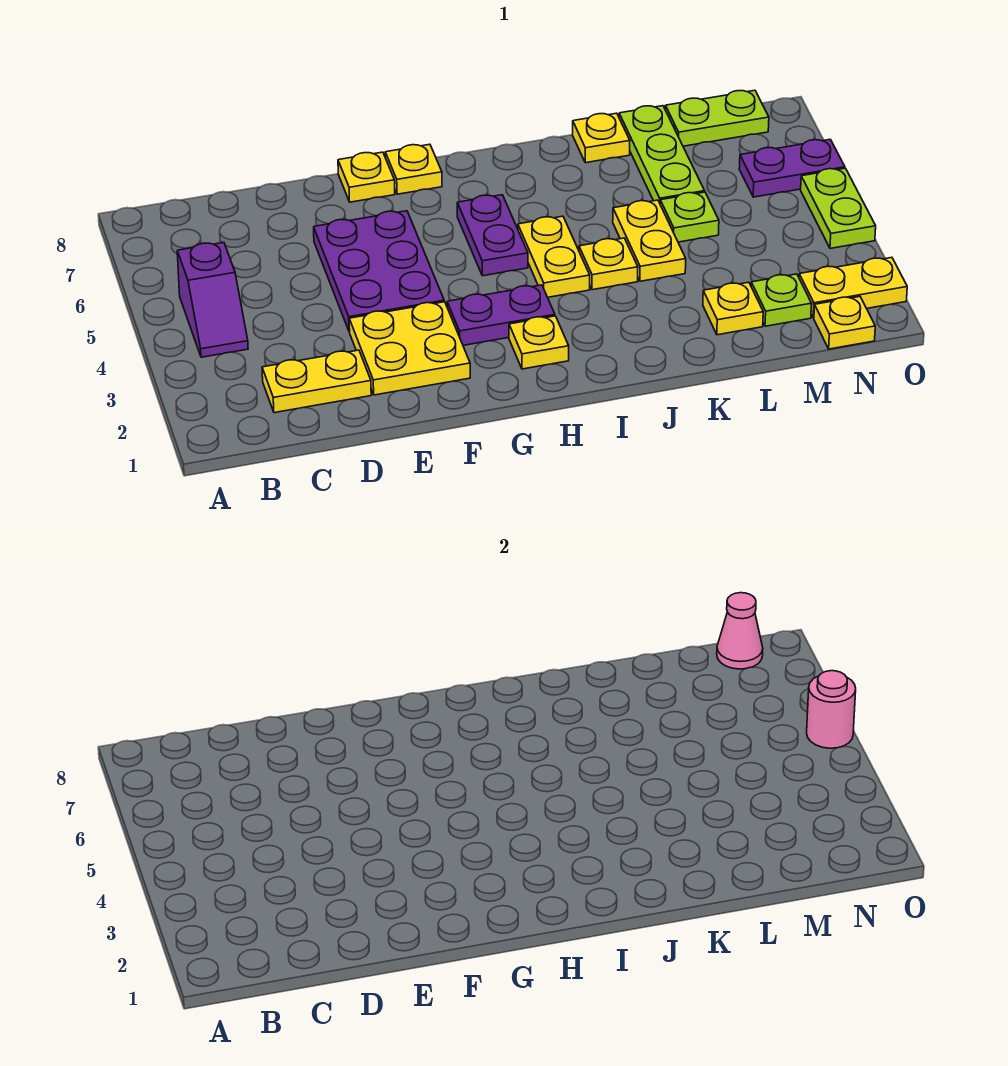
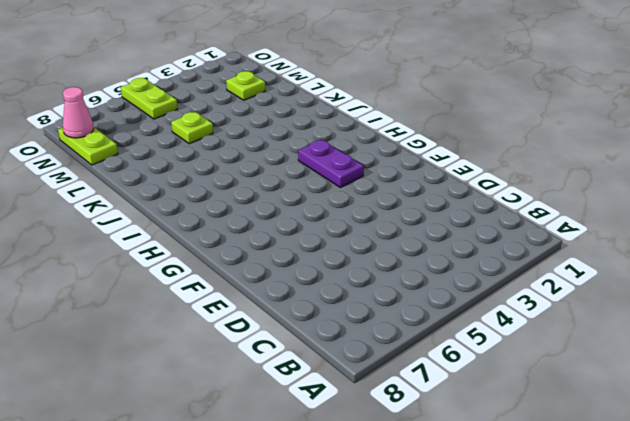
lime 1x2 plate [121,78,177,119] -> lime 1x2 plate turned to [801,168,876,248]
none -> purple 1x2 slope [177,243,248,357]
none -> yellow 1x2 plate [262,350,371,413]
none -> yellow 2x2 plate [349,302,470,395]

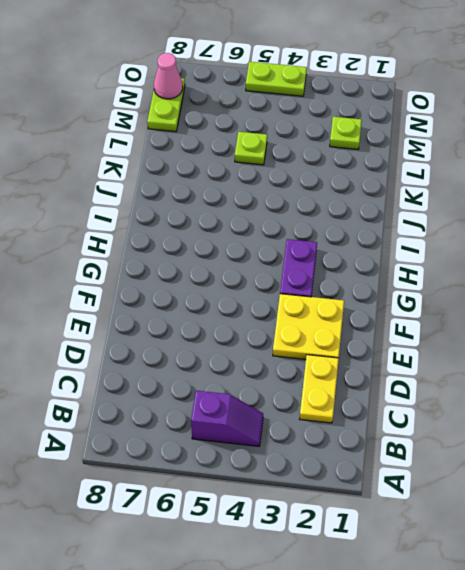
none -> purple 2x3 plate [314,211,444,332]
none -> yellow 1x1 plate [338,152,395,202]
none -> yellow 1x1 plate [385,144,442,194]

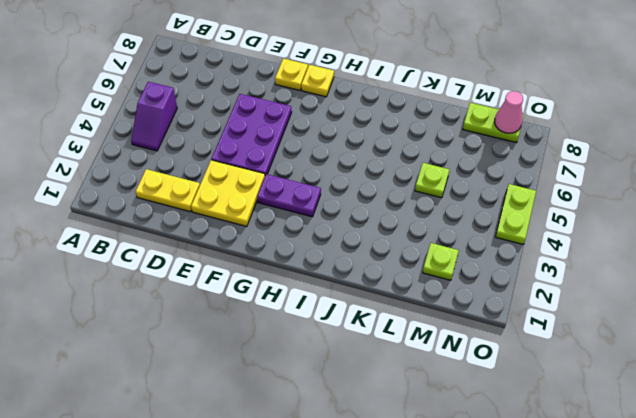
none -> yellow 1x1 plate [509,316,569,369]
none -> purple 1x2 plate [457,195,528,276]
none -> yellow 1x2 plate [518,216,590,297]

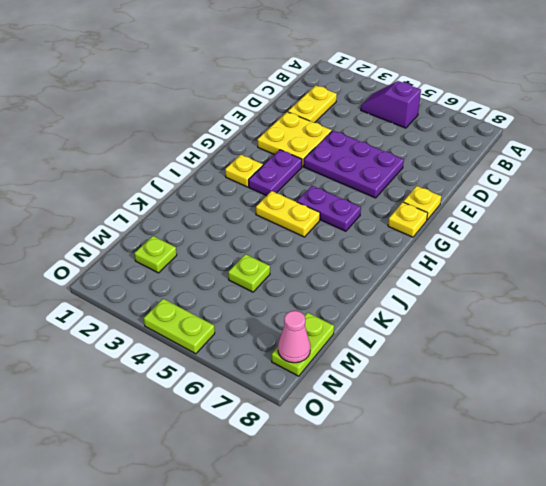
none -> yellow 1x1 plate [579,238,638,290]
none -> yellow 1x2 plate [613,200,686,281]
none -> yellow 1x1 plate [573,113,630,163]

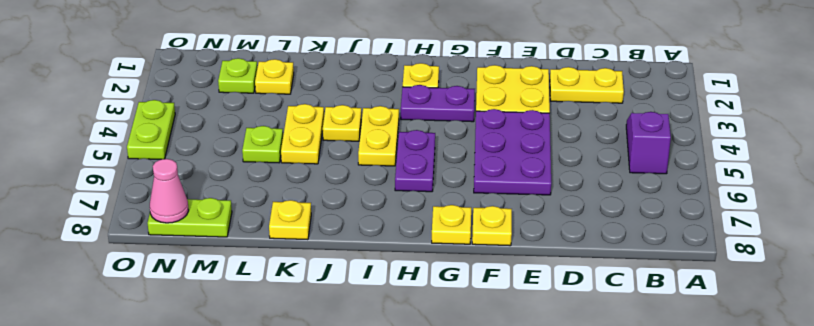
none -> lime 1x3 plate [619,106,705,203]
none -> yellow 1x1 plate [814,297,875,349]
none -> yellow 1x2 plate [799,258,907,318]

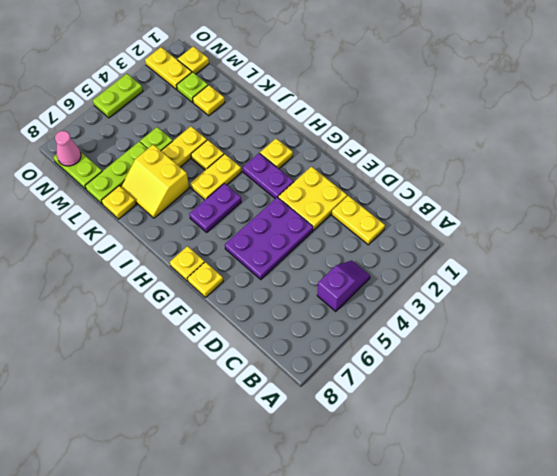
yellow 2x2 slope [121,145,189,218] -> none
none -> purple 1x2 plate [739,140,845,197]
none -> pink 1x1 round brick [807,671,856,748]

